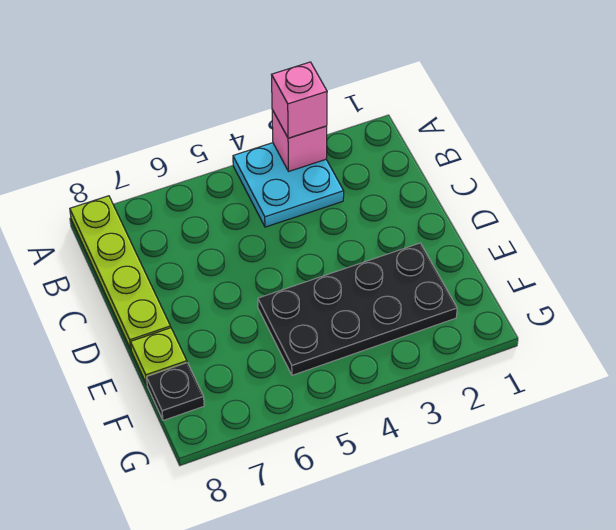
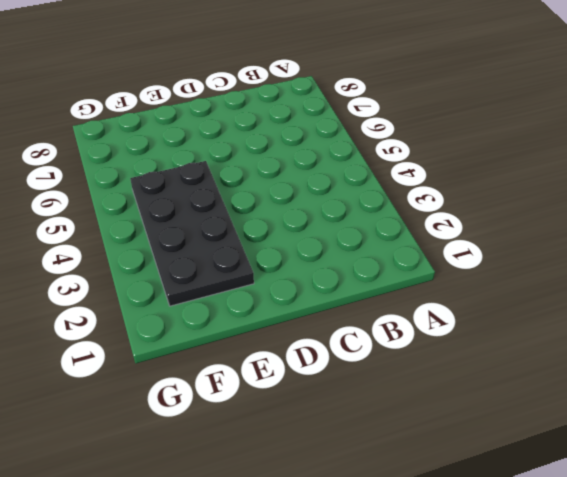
none -> cyan 2x2 plate [233,143,344,227]
none -> lime 1x4 plate [70,196,171,349]

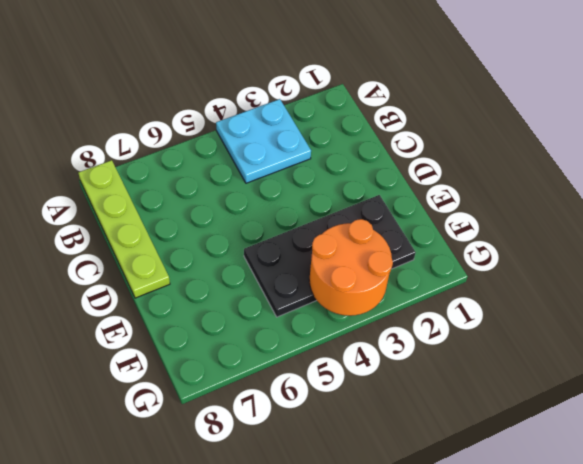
orange 2x2 round brick [309,219,393,316] -> none
none -> lime 1x1 plate [131,328,187,384]
none -> black 1x1 plate [147,363,204,420]

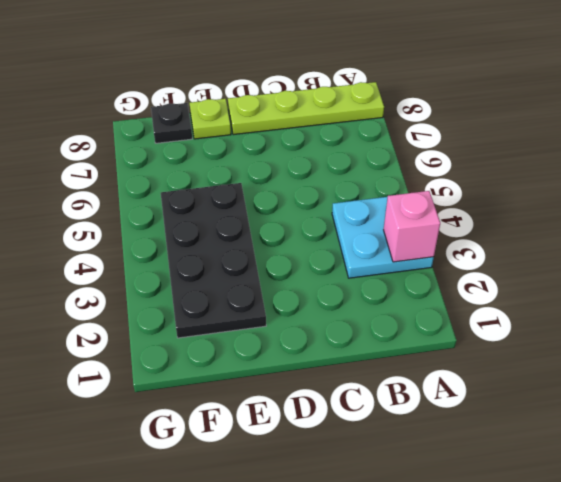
none -> pink 1x1 brick [272,62,327,138]

